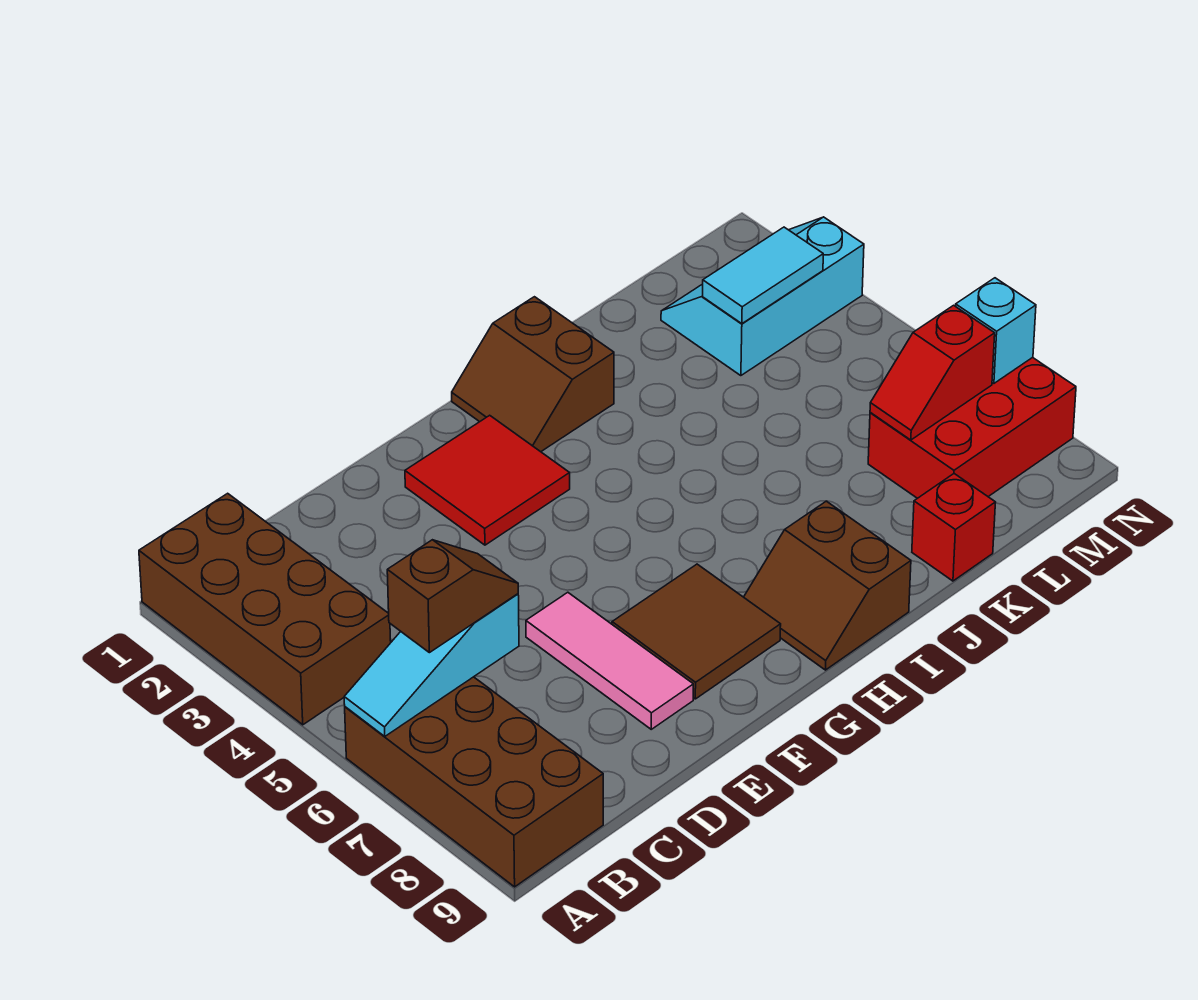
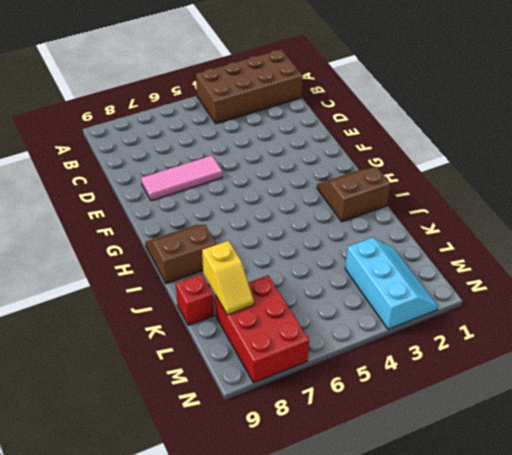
yellow 1x2 slope [202,241,254,315] -> none
none -> brown 2x4 brick [345,677,603,887]
none -> red 2x2 tile [405,415,570,545]
none -> brown 2x2 tile [612,564,781,699]

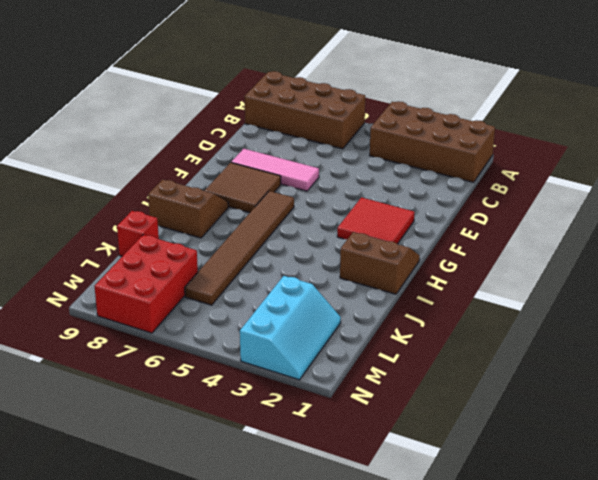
brown 1x6 tile [185,191,294,305] -> none
none -> cyan 1x3 slope [344,594,519,737]
none -> cyan 1x2 tile [703,227,823,324]
none -> red 1x2 slope [870,305,995,440]

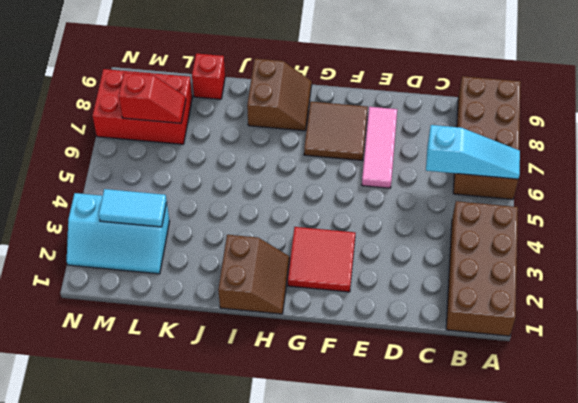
none -> cyan 1x1 brick [956,278,1036,383]
none -> brown 1x2 slope [387,540,518,653]

